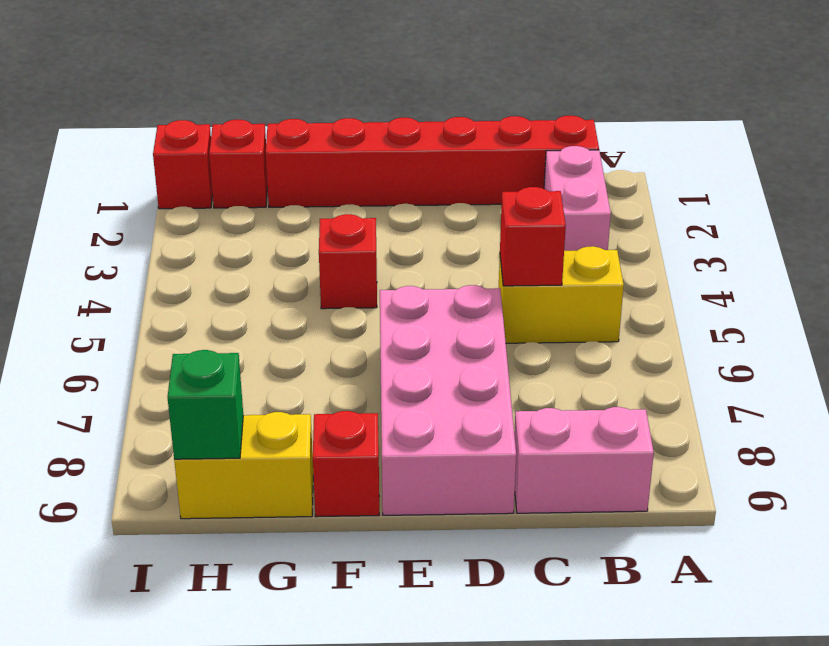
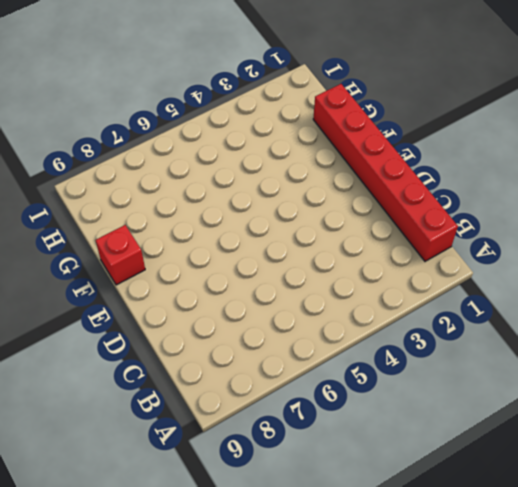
none -> pink 1x2 brick [544,146,611,251]
none -> yellow 1x2 brick [499,246,624,343]
none -> pink 1x2 brick [514,407,654,513]

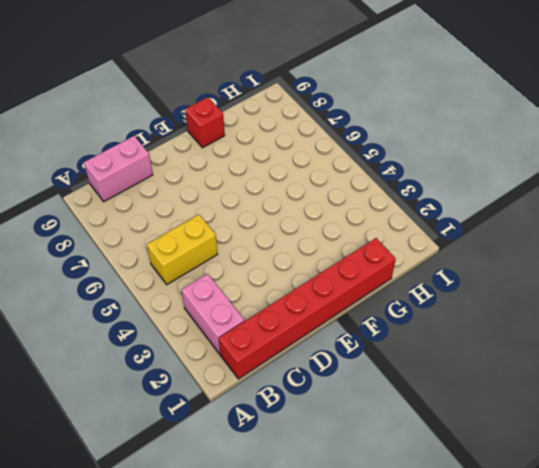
none -> pink 2x4 brick [380,285,516,515]
none -> red 1x1 brick [319,214,377,309]
none -> yellow 1x2 brick [174,412,313,519]

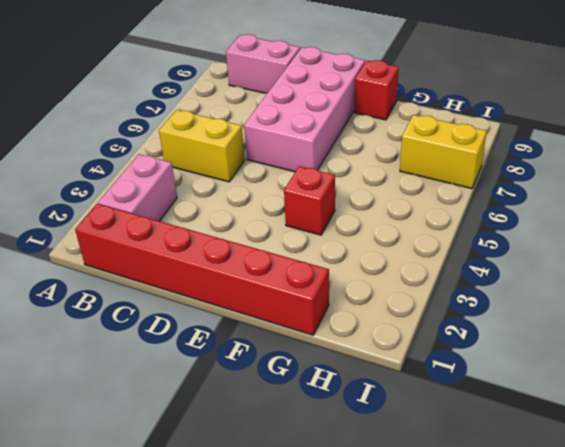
yellow 1x2 brick [400,115,487,188] -> yellow 1x2 brick moved to [174,412,313,519]
none -> red 1x1 brick [209,120,268,208]
none -> red 1x1 brick [153,120,213,209]
none -> red 1x1 brick [500,187,566,286]

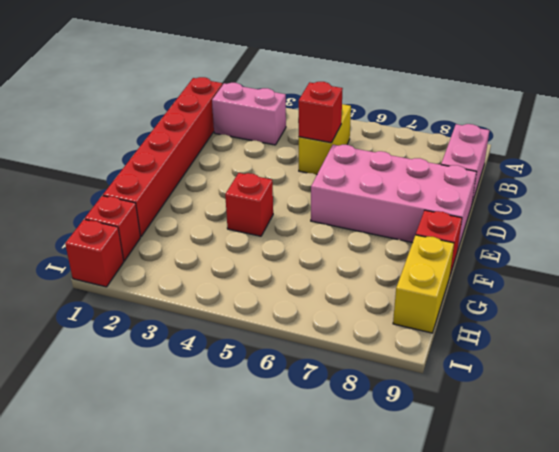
none -> green 1x1 brick [167,350,243,459]

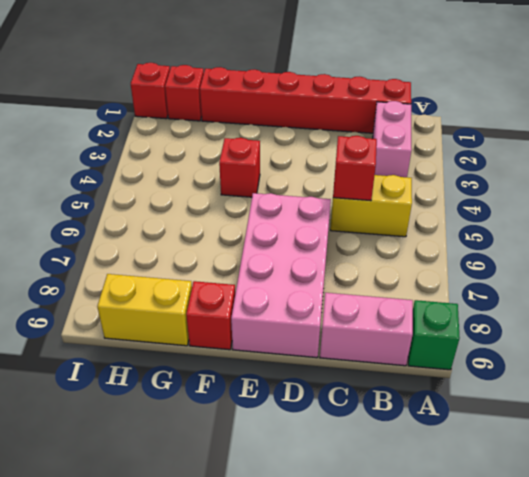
green 1x1 brick [408,300,460,370] -> green 1x1 brick moved to [167,350,243,459]

